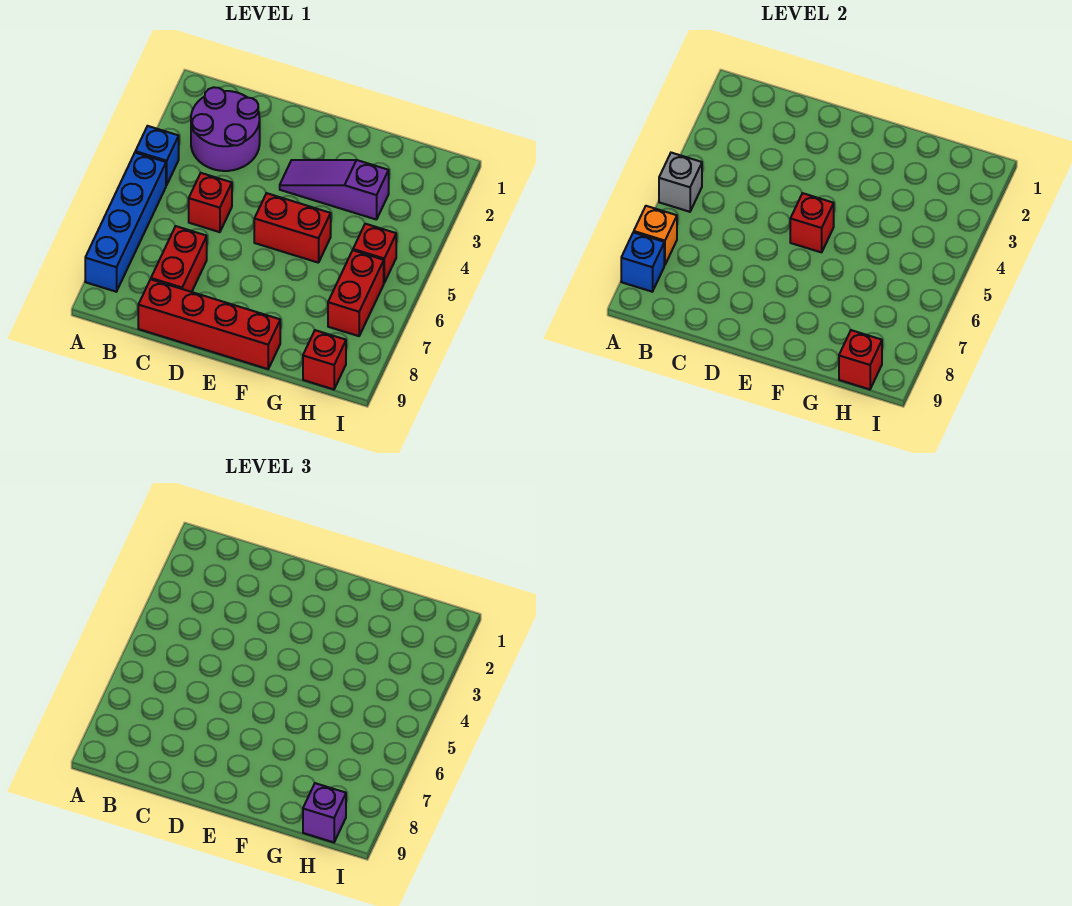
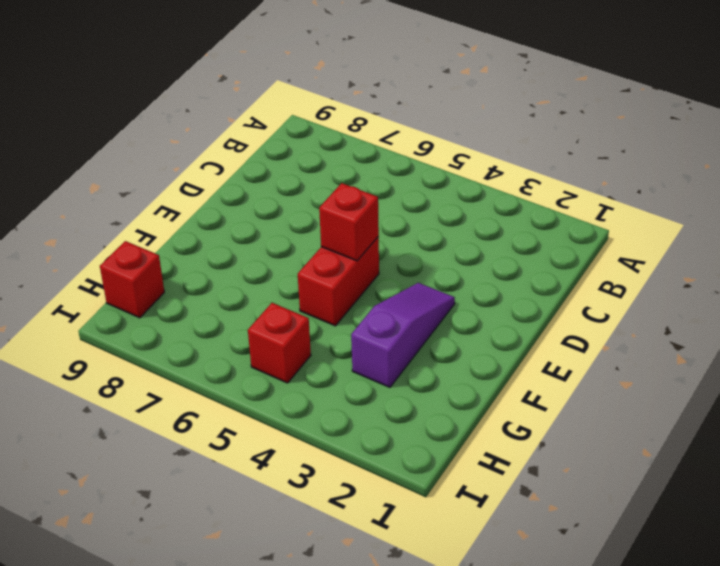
none -> blue 1x1 brick [135,126,179,185]
none -> blue 1x4 brick [85,153,166,292]
none -> purple 2x2 round brick [191,87,260,171]

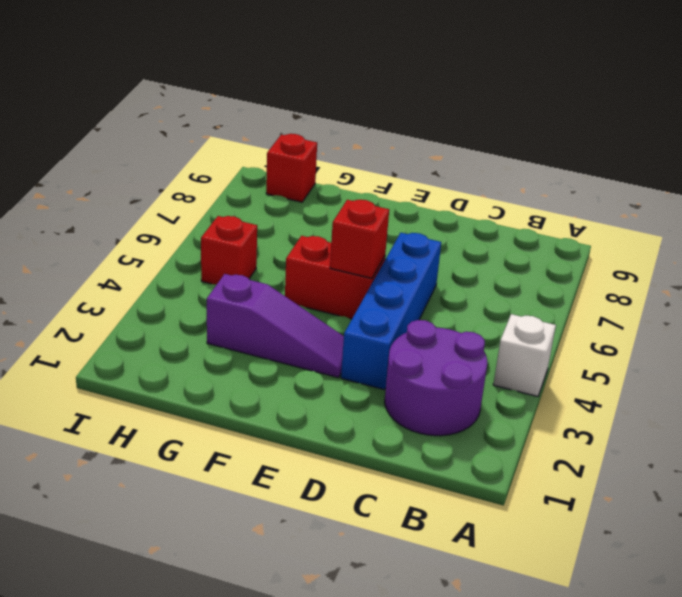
white 1x1 brick [493,314,556,397] -> blue 1x1 brick [135,126,179,185]
blue 1x4 brick [341,233,441,390] -> blue 1x4 brick moved to [85,153,166,292]
none -> red 1x1 brick [189,173,232,232]
none -> red 1x2 brick [151,226,207,292]
none -> red 1x4 brick [138,279,280,369]

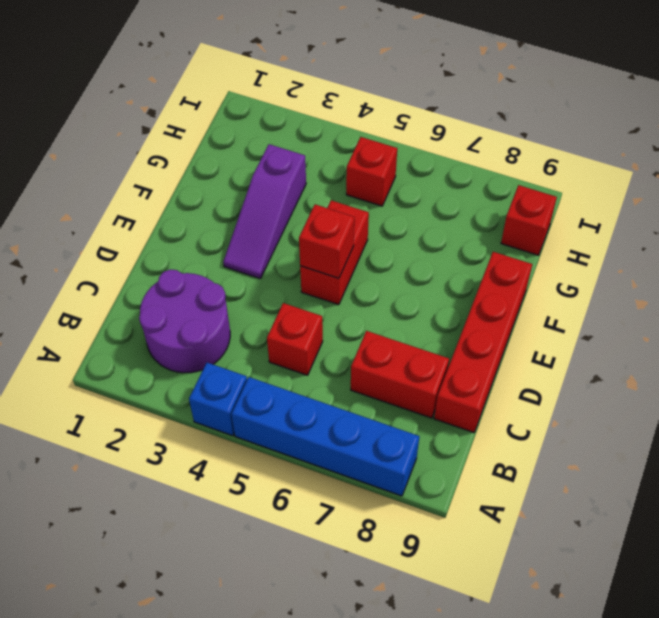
none -> red 1x2 brick [328,250,384,336]
none -> grey 1x1 brick [659,153,702,212]
none -> orange 1x1 brick [634,206,677,265]

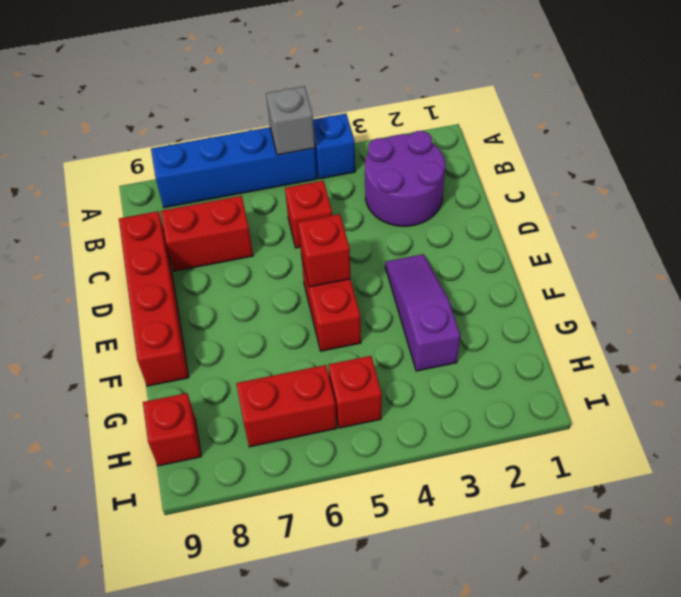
none -> orange 1x1 brick [634,206,677,265]
none -> blue 1x1 brick [621,232,664,292]
none -> red 1x1 brick [839,330,882,389]

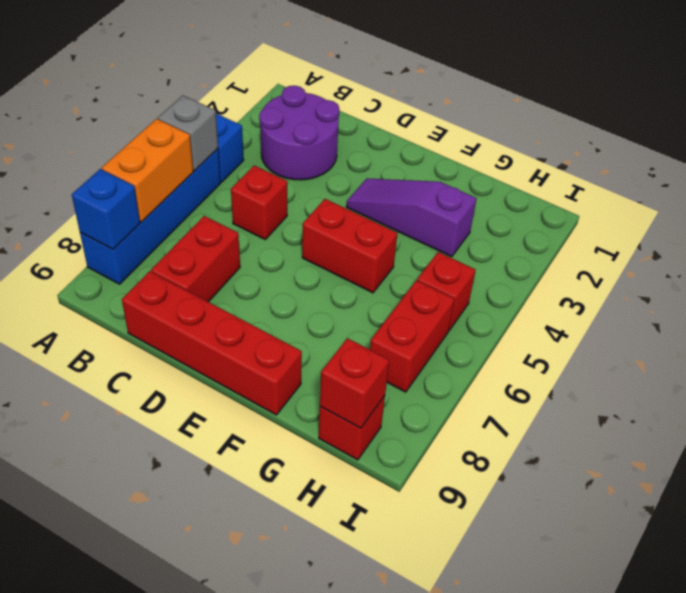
orange 1x2 brick [102,119,193,222] -> orange 1x1 brick [634,206,677,265]
none -> red 1x1 brick [790,193,834,252]
none -> purple 1x1 brick [303,783,346,842]

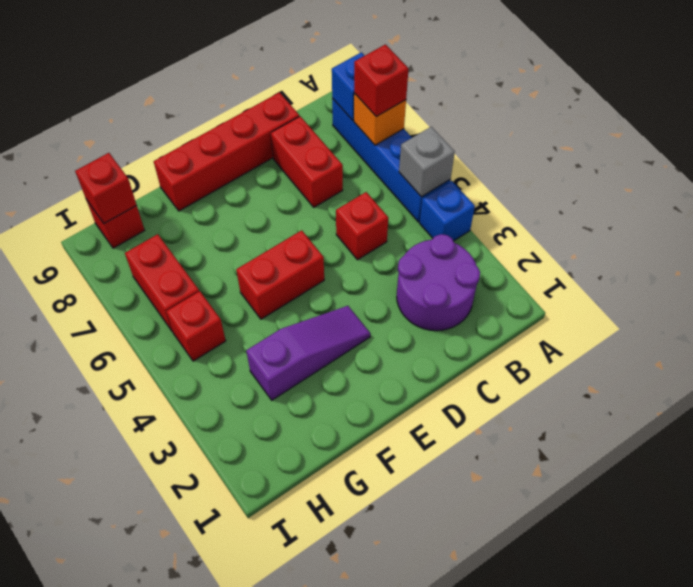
red 1x1 brick [354,45,409,117] -> red 1x1 brick moved to [790,193,834,252]
none -> purple 1x1 brick [303,783,346,842]

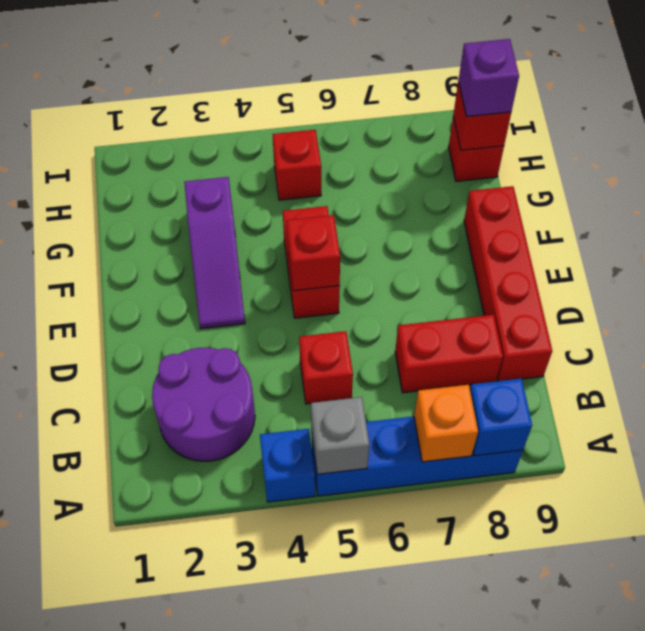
none -> red 1x2 brick [328,250,384,336]

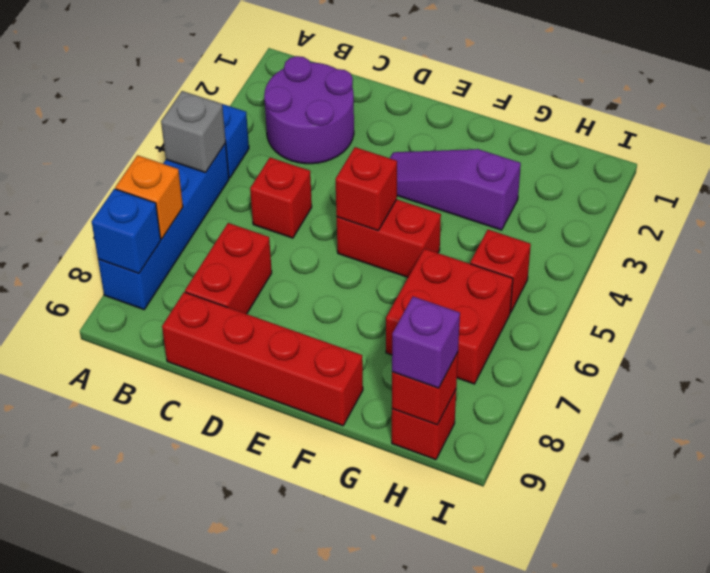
red 2x2 brick [386,249,513,384] -> red 1x2 brick [328,250,384,336]

